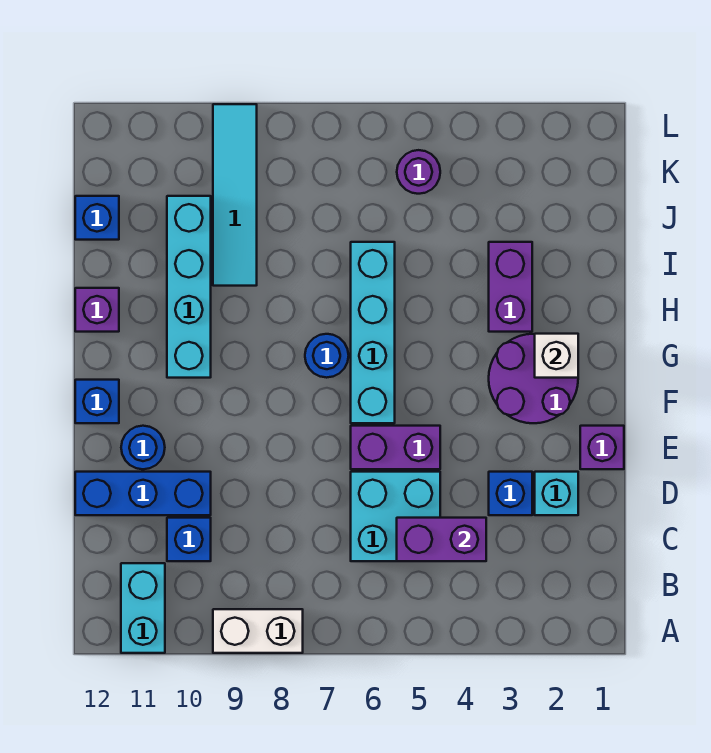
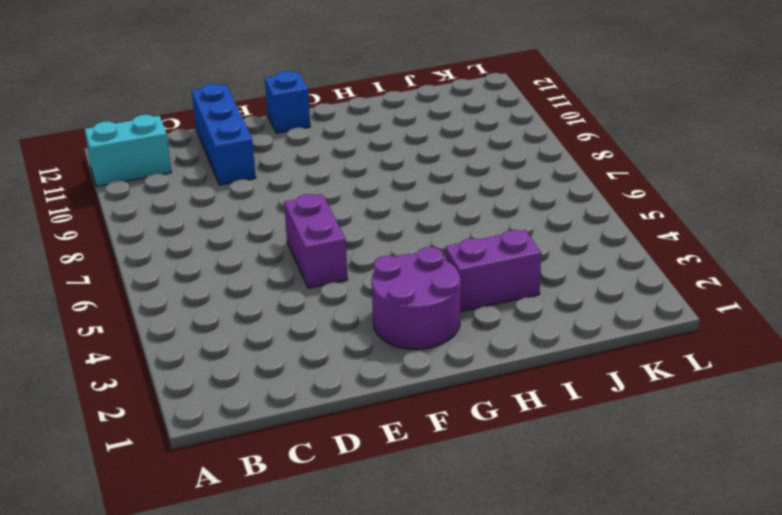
none -> white 1x2 brick [213,609,303,653]
none -> cyan 2x2 brick [351,472,440,561]
none -> blue 1x1 brick [167,518,211,561]

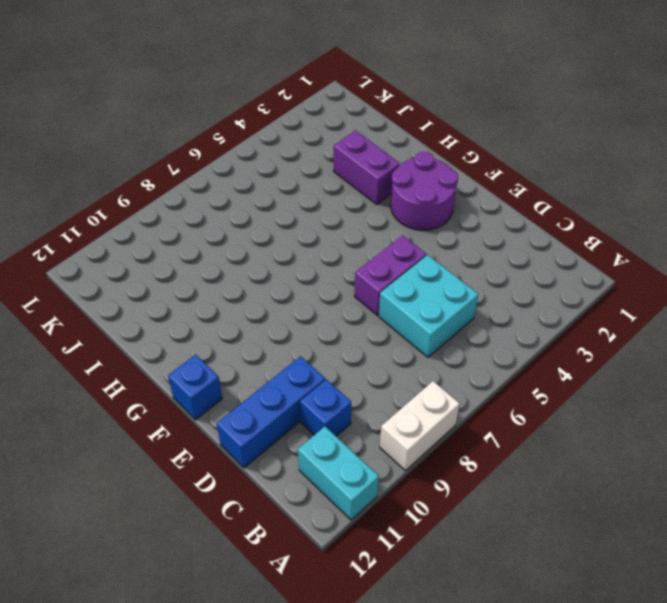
none -> cyan 1x1 brick [535,472,578,515]
none -> blue 1x1 brick [489,472,532,515]
none -> purple 1x1 brick [580,426,624,469]

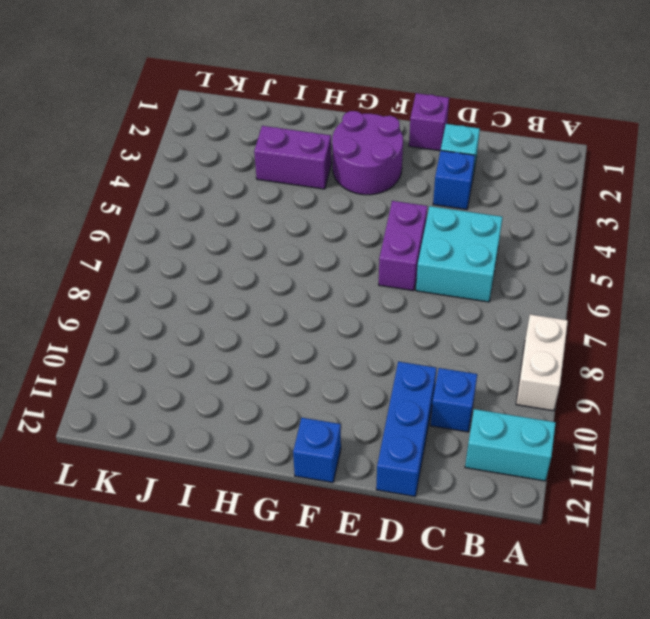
none -> blue 1x1 round brick [121,426,165,469]
none -> cyan 1x4 brick [351,242,395,423]
none -> blue 1x1 round brick [305,334,349,378]

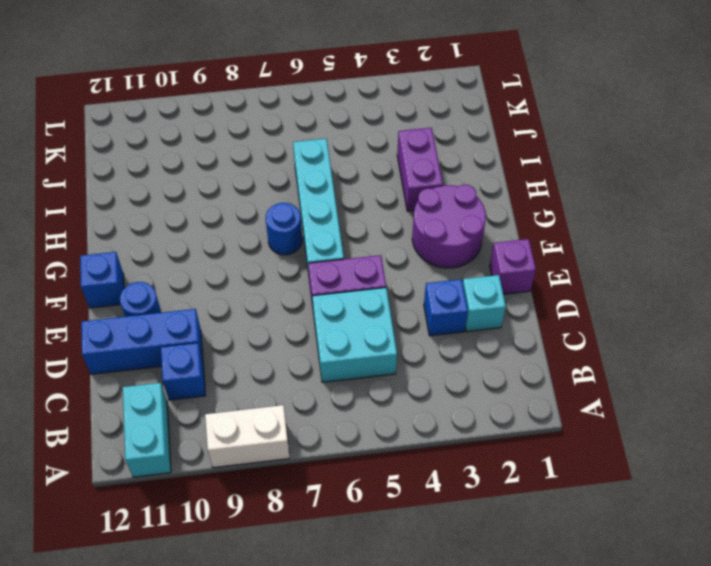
none -> cyan 1x4 brick [167,196,211,378]
none -> purple 1x1 brick [75,288,119,332]
none -> cyan 1x4 tile [213,104,257,286]

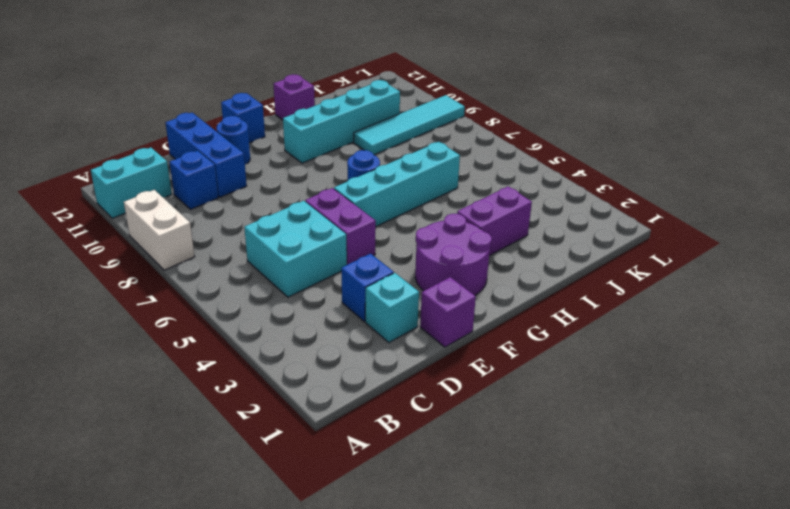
none -> blue 1x1 brick [75,196,119,240]
none -> purple 1x1 round brick [397,150,440,194]
none -> purple 1x2 brick [397,518,486,561]

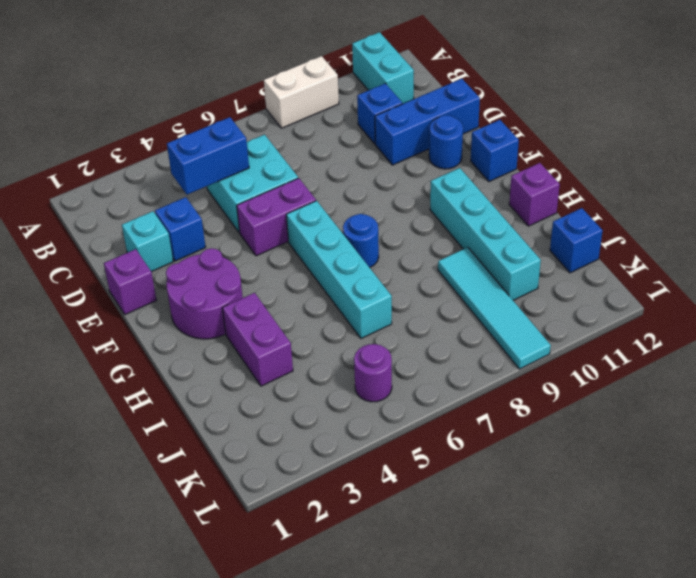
blue 1x2 brick [167,117,249,195] -> purple 1x2 brick [397,518,486,561]
none -> white 1x1 brick [535,334,578,378]

